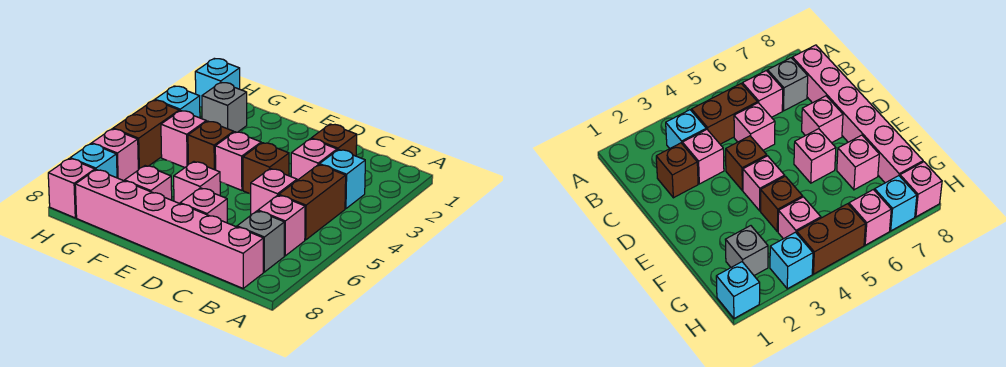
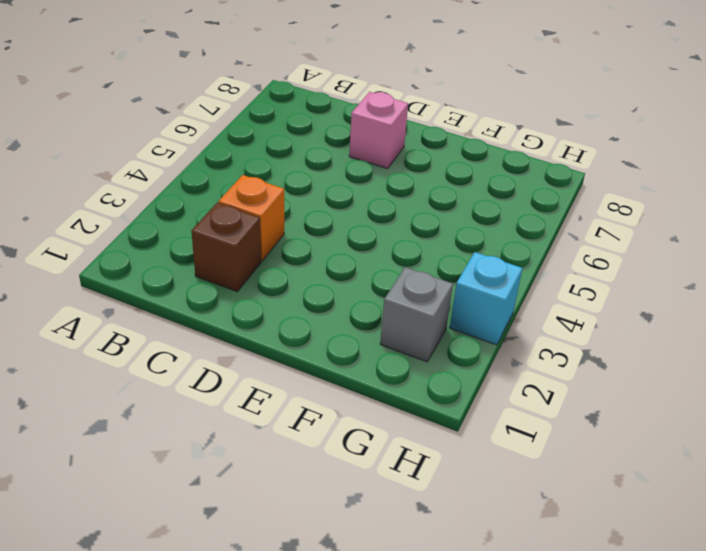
orange 1x1 brick [218,175,284,261] -> pink 1x1 brick [291,139,337,180]
none -> cyan 1x1 brick [320,150,365,209]
none -> brown 1x2 brick [279,165,346,240]
none -> pink 1x1 brick [258,195,305,256]

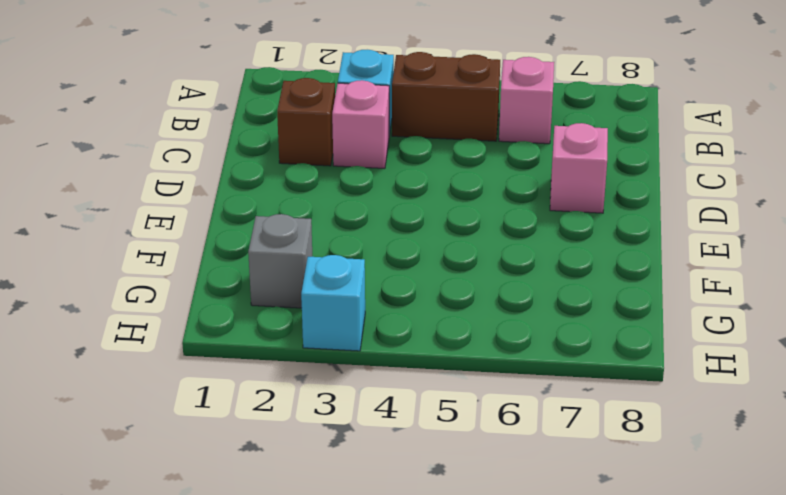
none -> grey 1x1 brick [237,211,284,272]
none -> pink 1x6 brick [75,170,263,288]
none -> pink 1x1 brick [251,169,297,215]

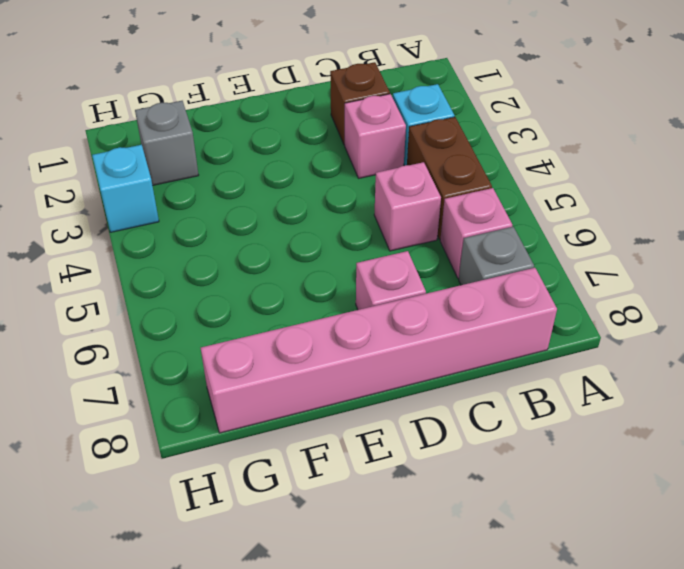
none -> brown 1x1 brick [243,143,289,194]
none -> pink 1x1 brick [215,132,261,190]
none -> pink 1x1 brick [174,162,220,204]

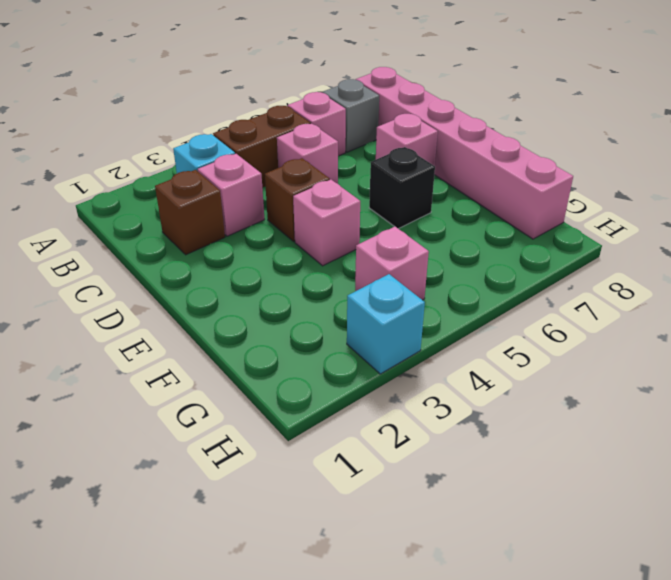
black 1x1 brick [369,147,435,229] -> pink 1x1 brick [174,162,220,204]
none -> brown 1x1 brick [188,121,234,170]
none -> pink 1x1 brick [125,166,172,200]
none -> grey 1x1 brick [202,82,247,132]

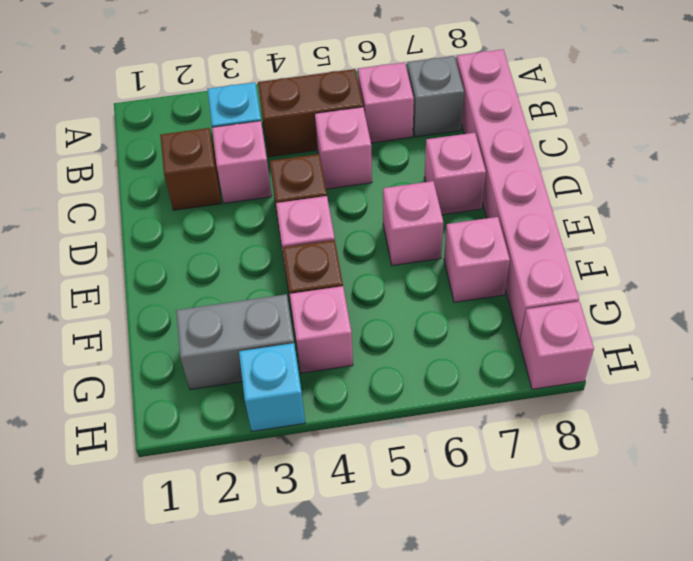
grey 1x2 brick [176,294,294,389] -> grey 1x1 brick [202,82,247,132]
none -> cyan 1x1 brick [195,58,240,107]
none -> brown 1x2 brick [113,100,179,170]
none -> pink 1x1 brick [92,129,138,181]

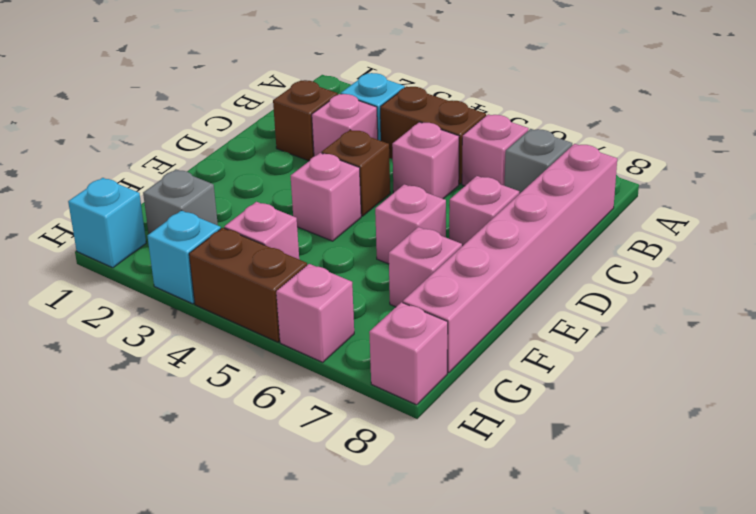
none -> brown 1x1 brick [188,121,234,170]
none -> cyan 1x1 brick [70,144,117,178]

